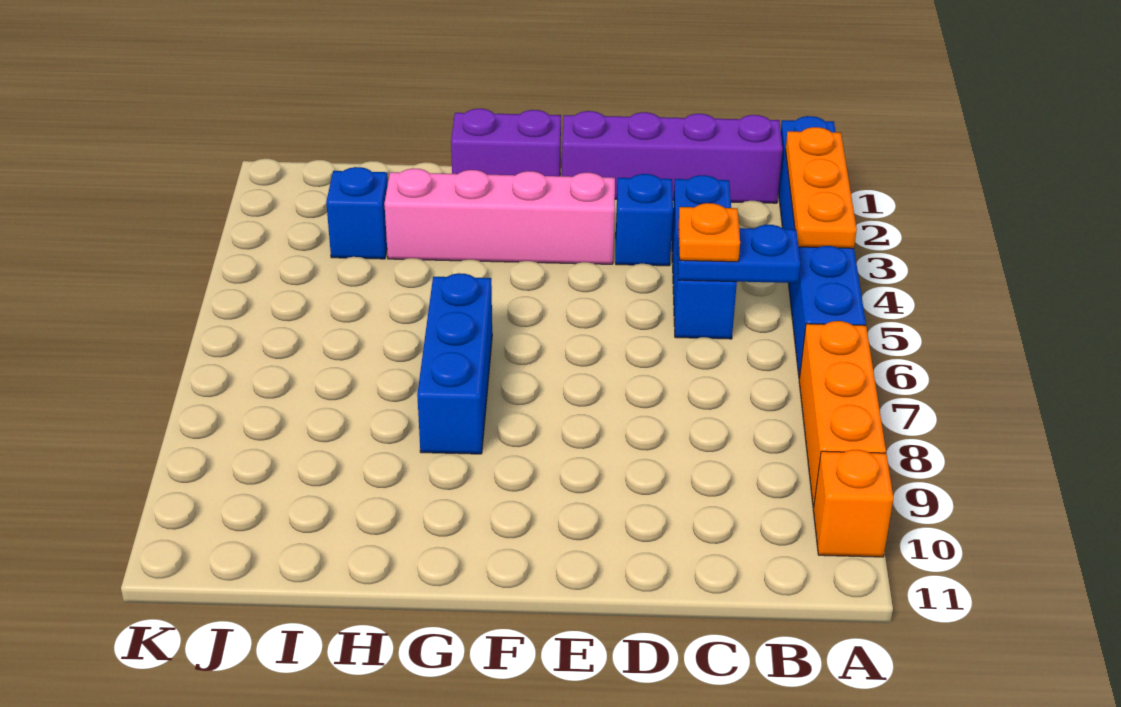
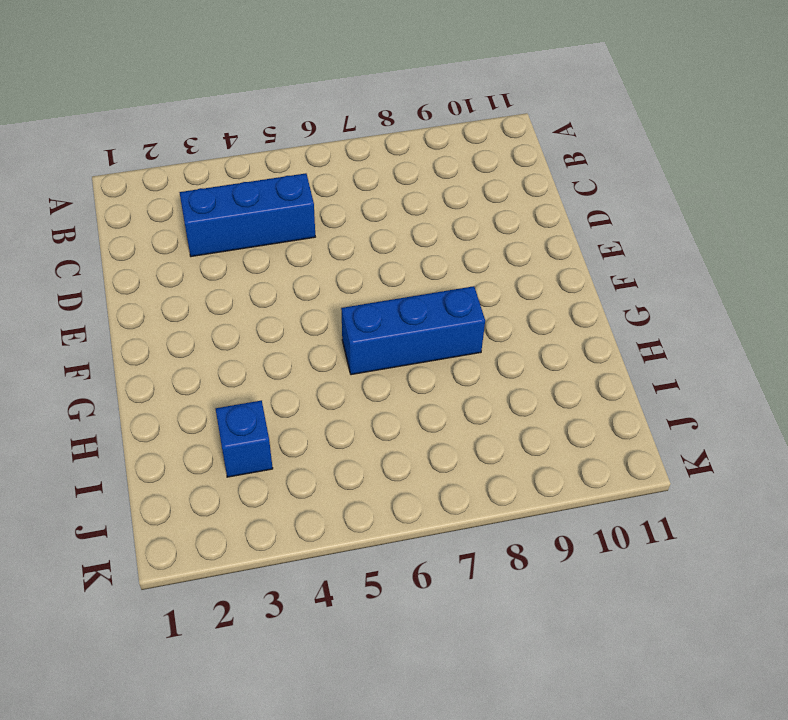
none -> blue 1x6 brick [778,116,866,379]
none -> orange 1x3 brick [799,321,886,508]
none -> orange 1x1 brick [813,450,893,557]

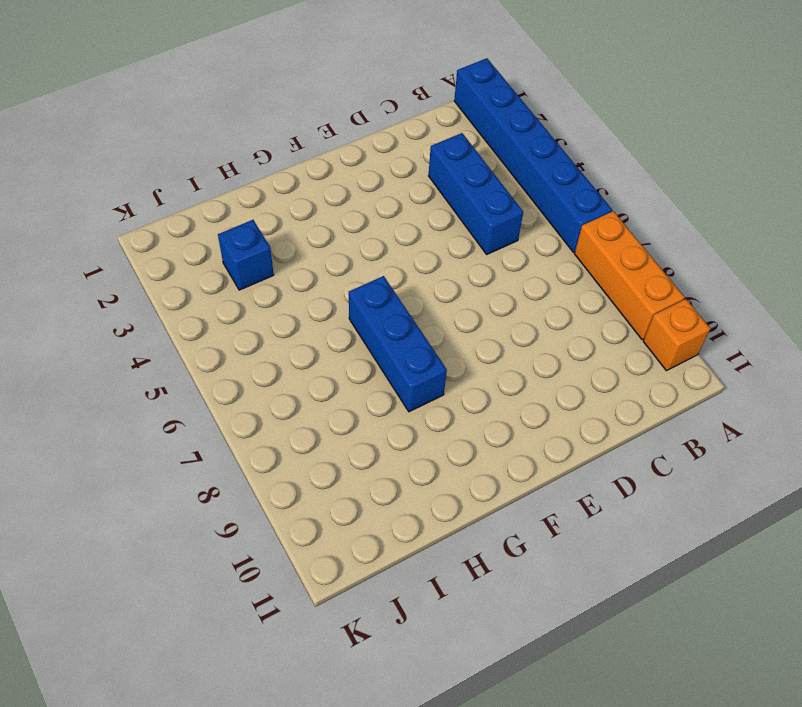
none -> purple 1x4 brick [562,111,783,203]
none -> blue 1x1 brick [616,174,673,266]
none -> pink 1x4 brick [384,169,615,264]

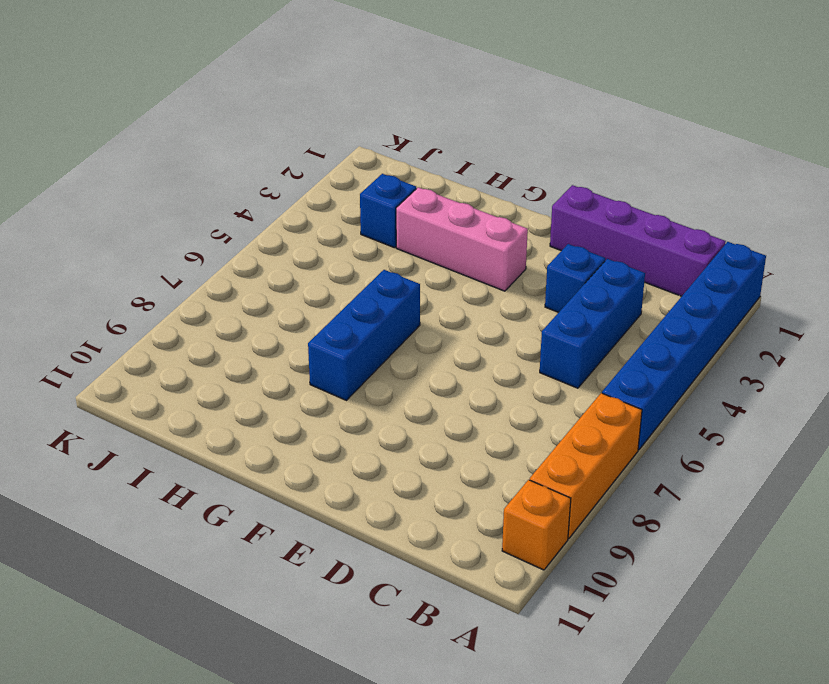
pink 1x3 brick [396,187,528,291] -> pink 1x4 brick [384,169,615,264]
none -> purple 1x2 brick [451,109,561,176]
none -> orange 1x3 plate [786,127,857,248]
none -> blue 1x2 plate [677,225,800,283]

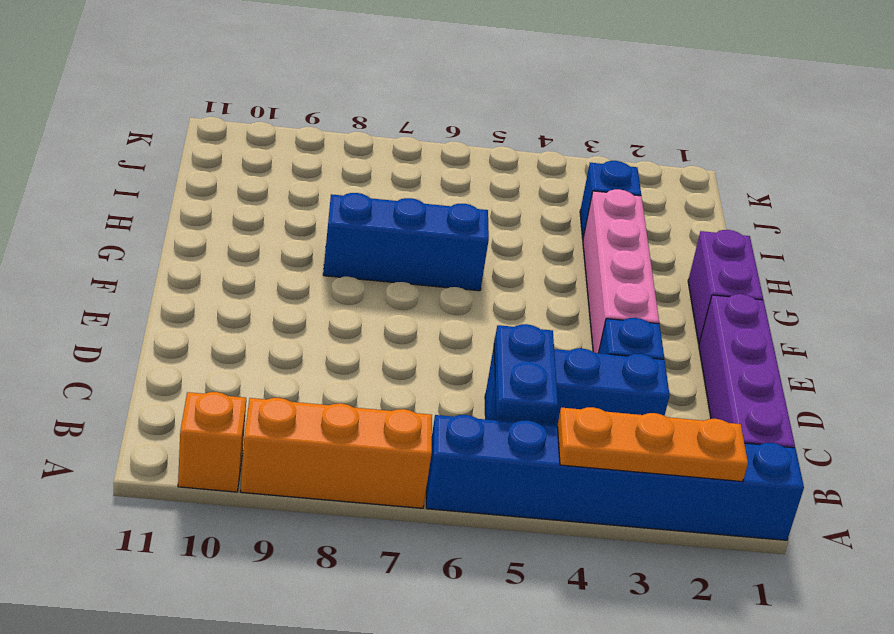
none -> orange 1x1 plate [678,203,740,262]

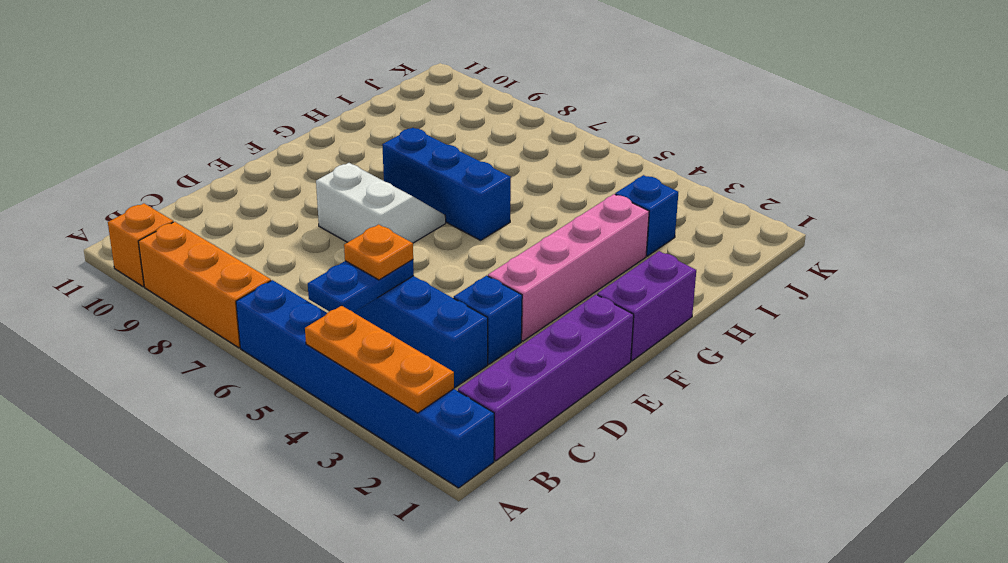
white 2x2 slope [316,163,446,243] -> none

